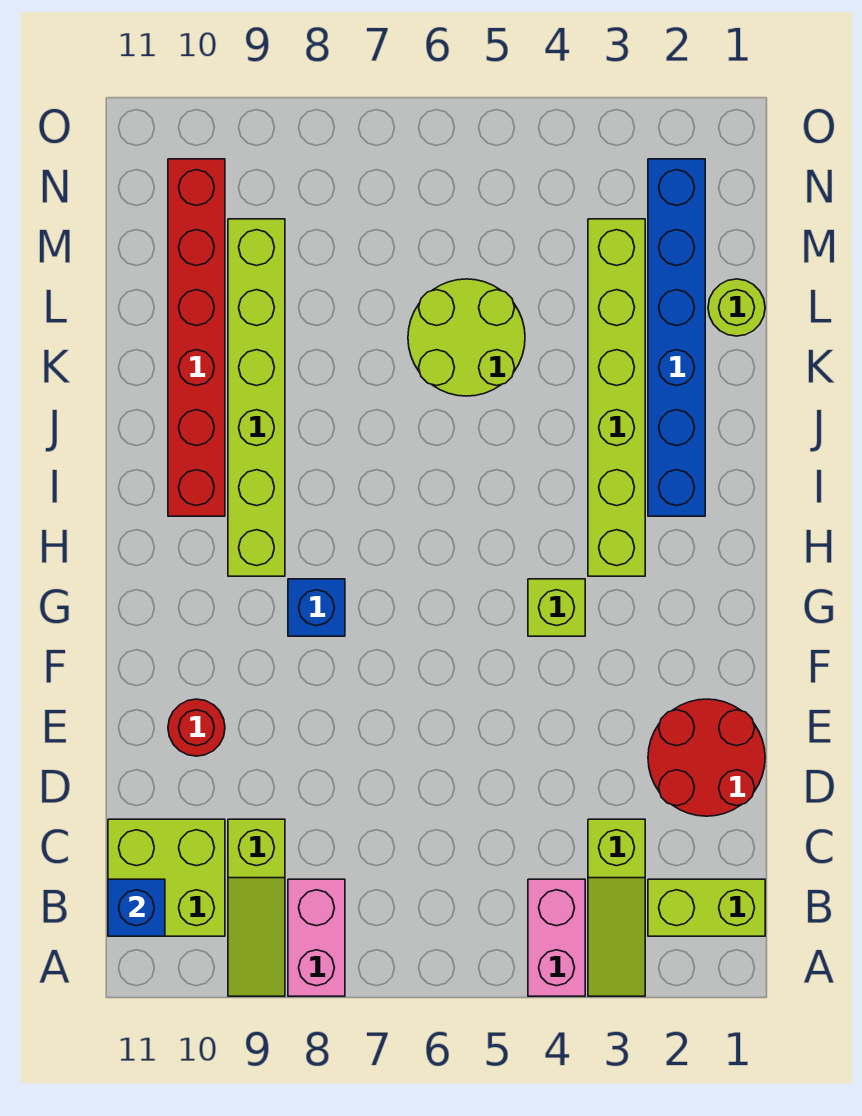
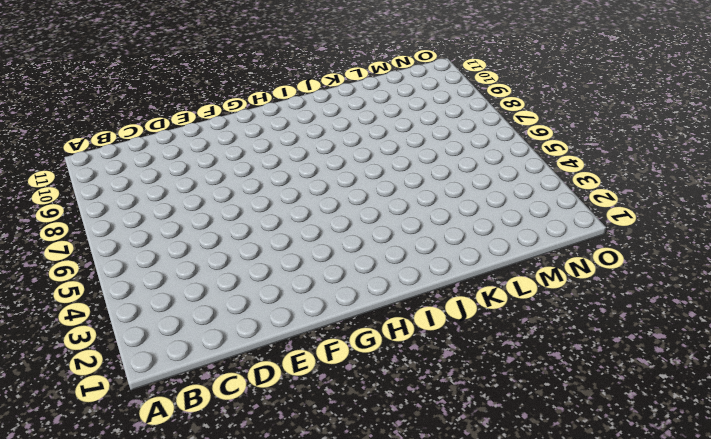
none -> lime 1x3 slope [588,819,645,996]
none -> pink 1x2 brick [528,879,585,996]
none -> pink 1x2 brick [288,879,345,996]

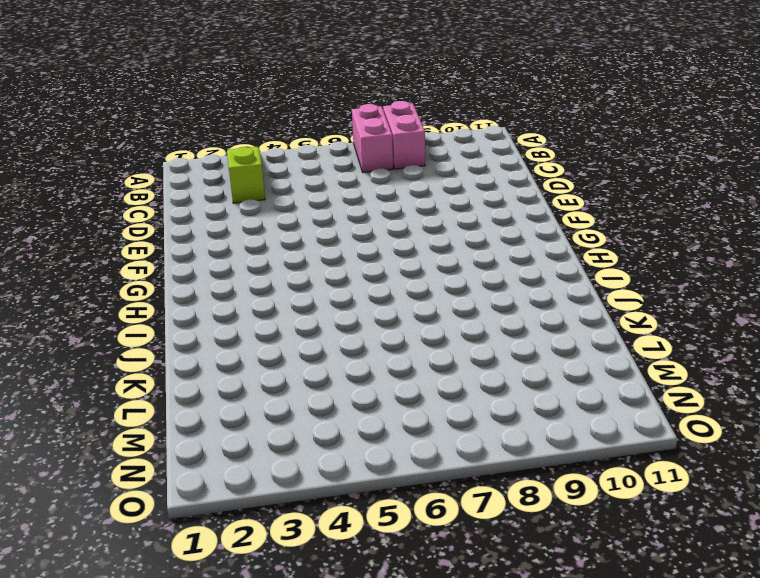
pink 1x2 brick [352,104,393,172] -> pink 1x2 brick moved to [528,879,585,996]
none -> lime 1x3 slope [228,819,285,996]
none -> lime 1x2 brick [648,879,765,936]
none -> lime 2x2 brick [108,819,225,936]

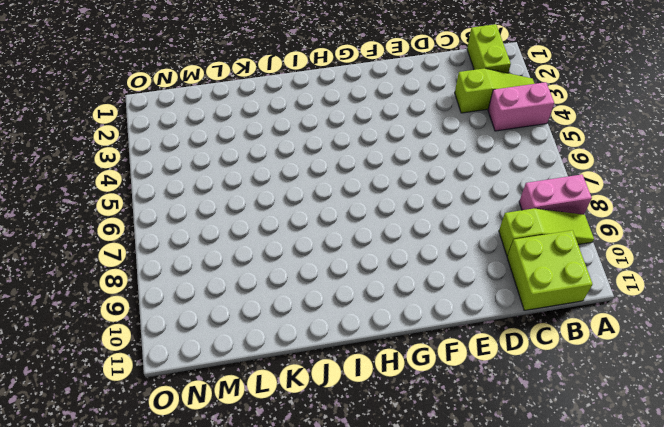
none -> red 2x2 round brick [648,699,765,816]
none -> red 1x1 round brick [168,699,225,756]
none -> lime 1x1 brick [528,579,585,636]

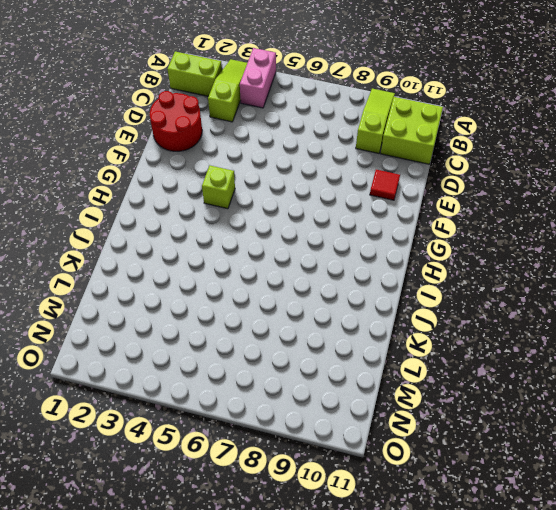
red 1x1 tile [370,170,400,200] -> red 1x1 round brick [168,699,225,756]
none -> pink 1x2 brick [288,879,345,996]
none -> blue 1x1 brick [288,579,345,636]
none -> lime 1x6 brick [588,219,645,576]

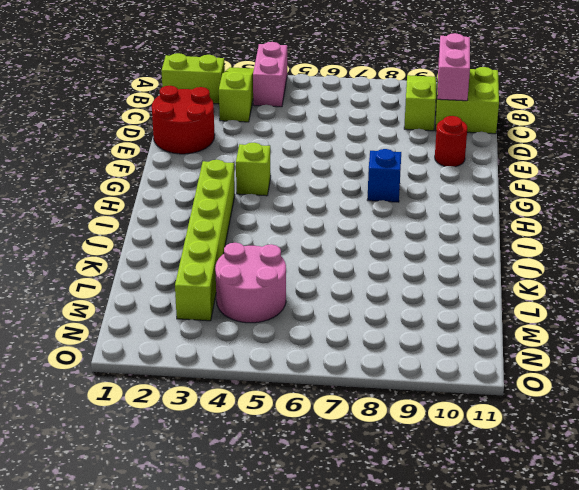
pink 1x2 brick [437,33,470,101] -> pink 1x2 brick moved to [288,879,345,996]
pink 2x2 round brick [215,243,286,323] -> lime 2x2 round brick [408,279,525,396]
none -> lime 1x6 brick [228,219,285,576]
none -> blue 1x6 brick [648,159,705,516]
none -> red 1x6 brick [168,159,225,516]

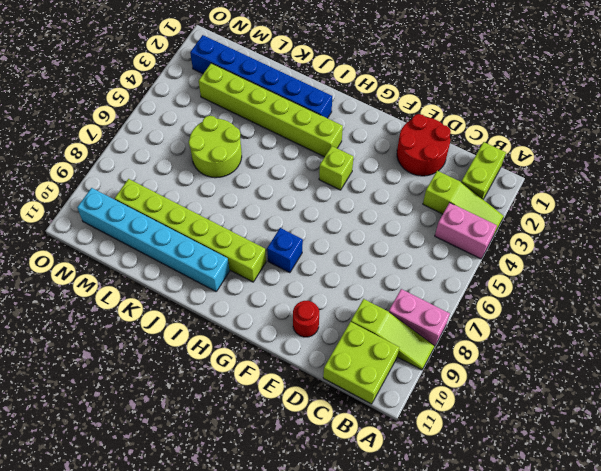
cyan 1x6 brick [77,188,230,291] -> red 1x6 brick [168,159,225,516]
none -> lime 1x1 round brick [708,279,765,336]
none -> blue 1x1 brick [108,879,165,936]

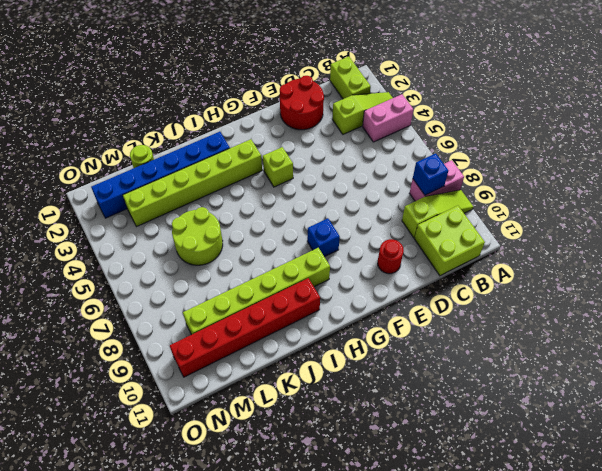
blue 1x1 brick [413,153,448,195] -> blue 1x1 brick moved to [108,879,165,936]

